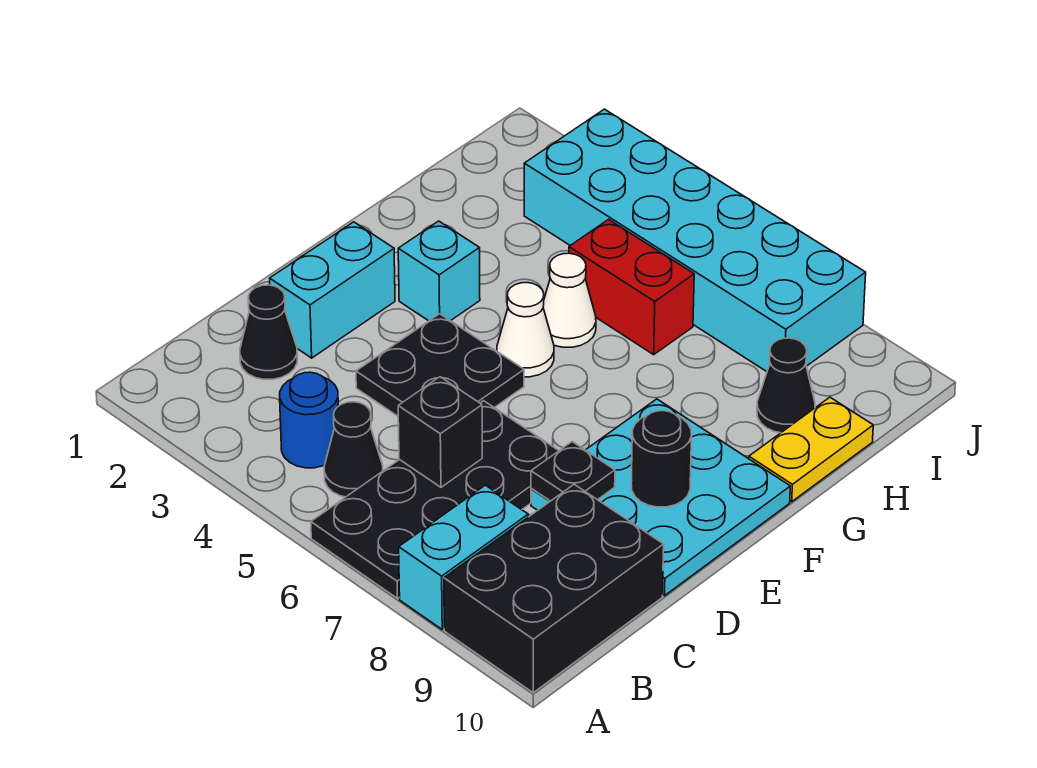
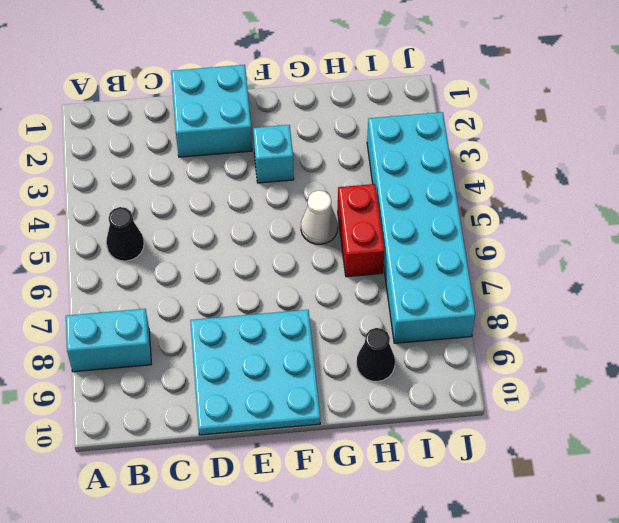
cyan 2x2 brick [171,65,252,157] -> cyan 1x2 brick [270,222,395,358]
none -> black 2x4 plate [311,401,559,598]
none -> black 2x3 brick [444,484,664,693]
none -> blue 1x1 round brick [280,372,338,468]

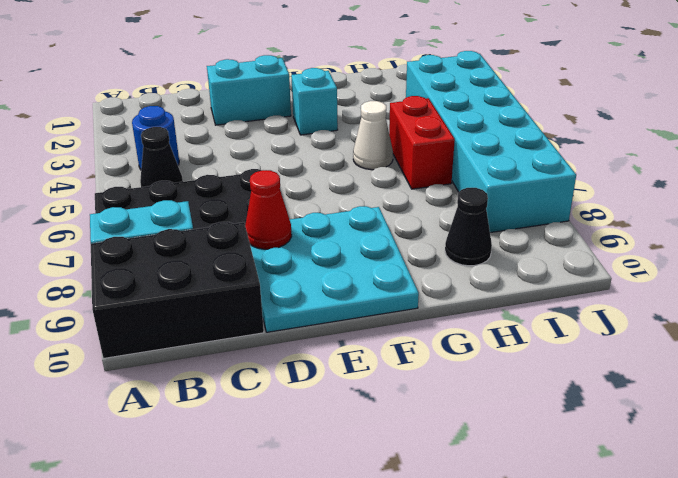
red 1x1 cone [245,170,292,249] -> black 1x1 plate [531,442,615,501]
none -> black 1x1 cone [240,285,297,379]
none -> black 2x2 plate [356,314,524,416]
none -> white 1x1 cone [497,283,554,377]

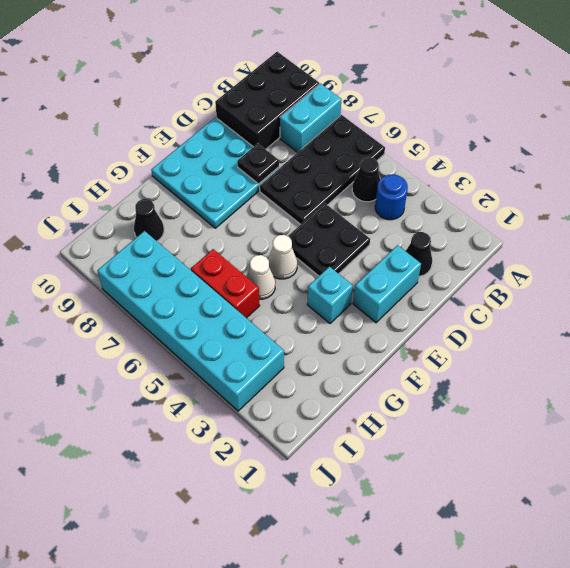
none -> yellow 1x2 plate [749,397,873,502]
none -> black 1x1 brick [398,377,482,487]
none -> black 1x1 round brick [631,411,692,507]

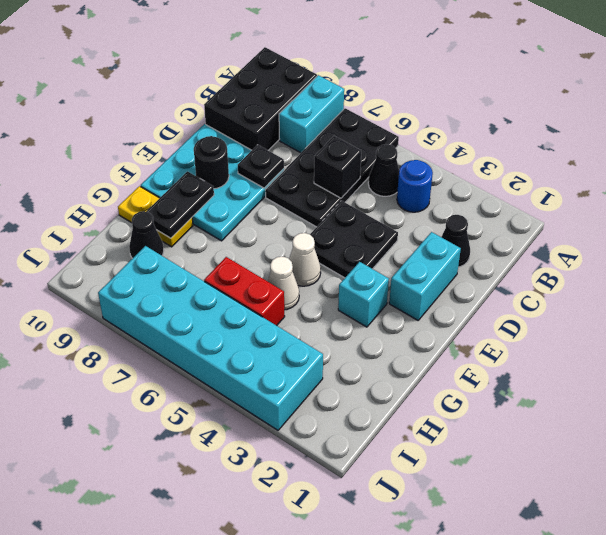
black 1x2 plate [146,171,214,238] -> none
yellow 1x2 plate [118,186,193,247] -> yellow 1x2 plate turned to [749,397,873,502]

